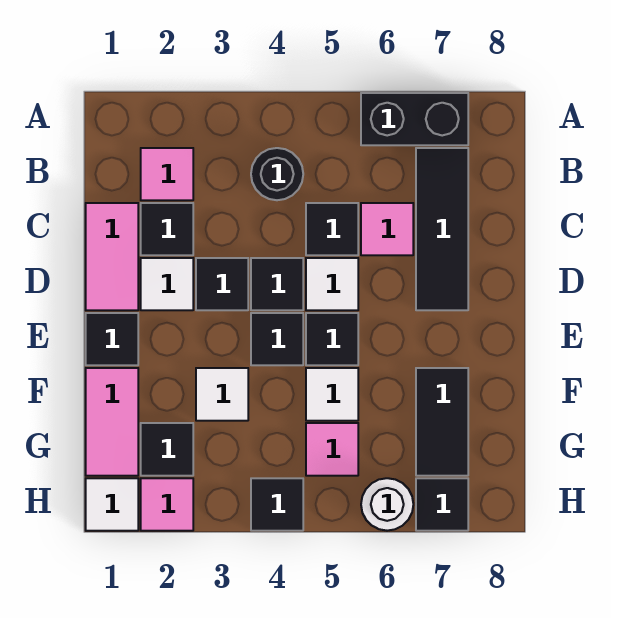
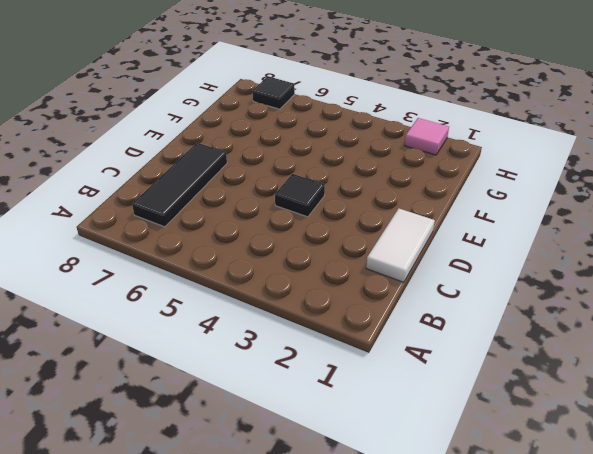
white 1x2 tile [366,209,435,282] -> pink 1x2 tile [86,203,138,310]
none -> black 1x2 brick [361,93,468,145]
none -> pink 1x1 tile [141,148,193,200]
none -> black 1x1 round brick [251,148,303,200]

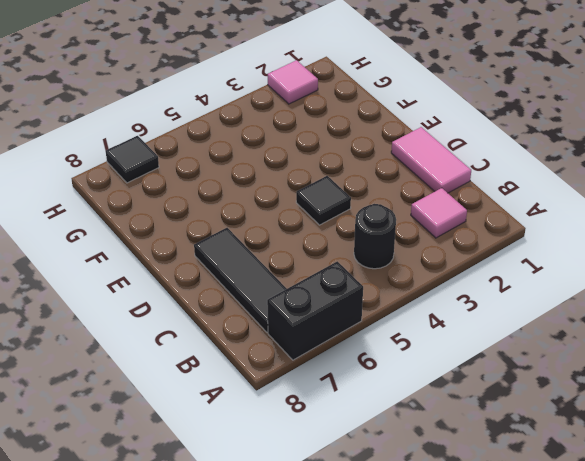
none -> black 1x1 tile [141,203,193,255]
none -> black 1x1 tile [306,203,358,255]
none -> pink 1x1 tile [361,203,413,255]

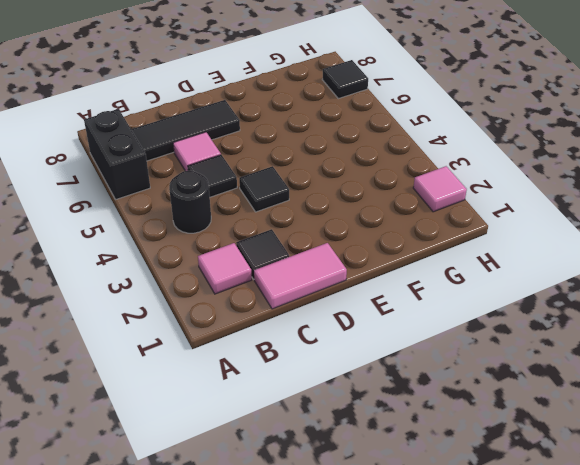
none -> white 1x1 tile [141,258,193,310]
none -> black 1x1 tile [196,258,248,310]
none -> white 1x1 tile [306,258,358,310]

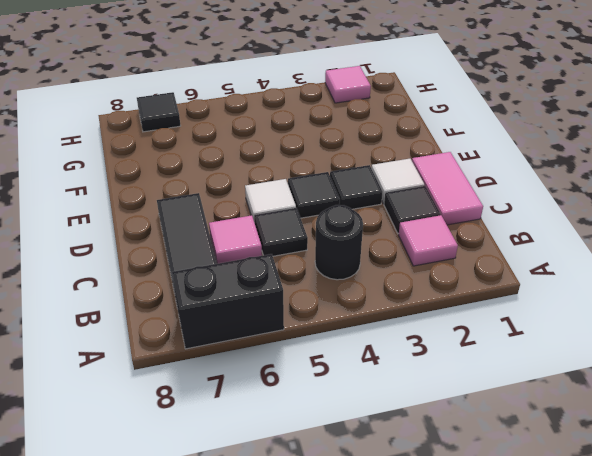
none -> black 1x1 tile [86,313,138,365]
none -> black 1x1 tile [251,313,303,365]
none -> black 1x1 tile [306,313,358,365]

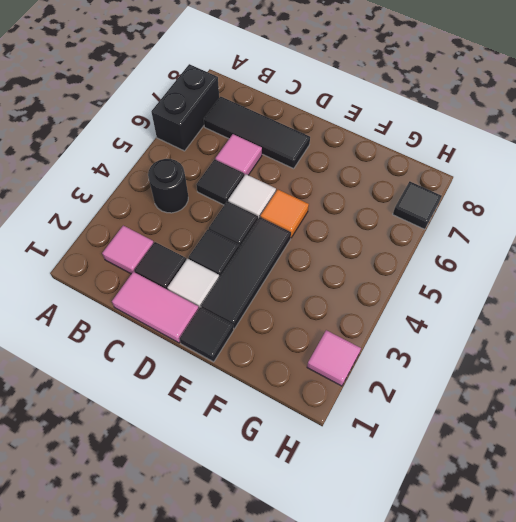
black 1x3 tile [201,217,291,329] -> black 1x1 tile [251,313,303,365]
orange 1x1 tile [260,190,309,238] -> black 1x1 tile [306,313,358,365]
none -> pink 1x2 tile [86,368,138,476]
none -> white 1x1 tile [196,368,248,421]
none -> white 1x1 tile [306,368,358,421]

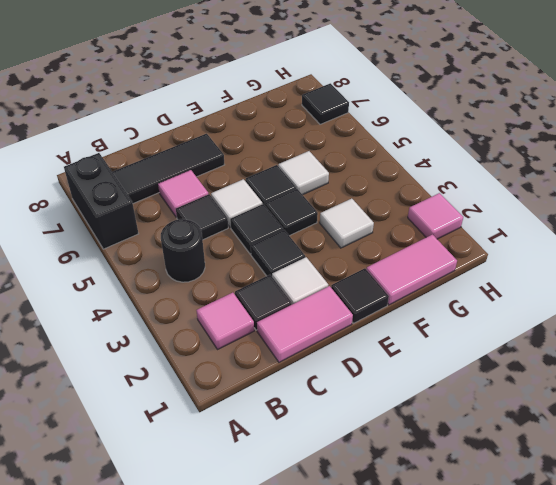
none -> black 1x2 tile [416,368,468,476]
none -> black 1x1 tile [141,423,193,476]
none -> pink 1x1 tile [306,423,358,476]

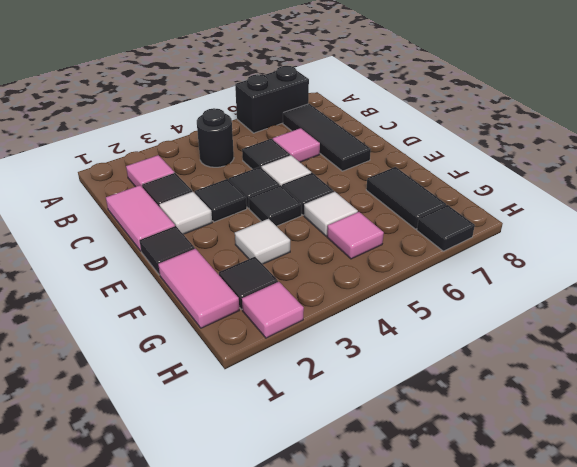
none -> white 1x1 tile [86,478,138,531]
none -> black 1x1 tile [251,478,303,531]
none -> white 1x1 round brick [361,478,413,531]

